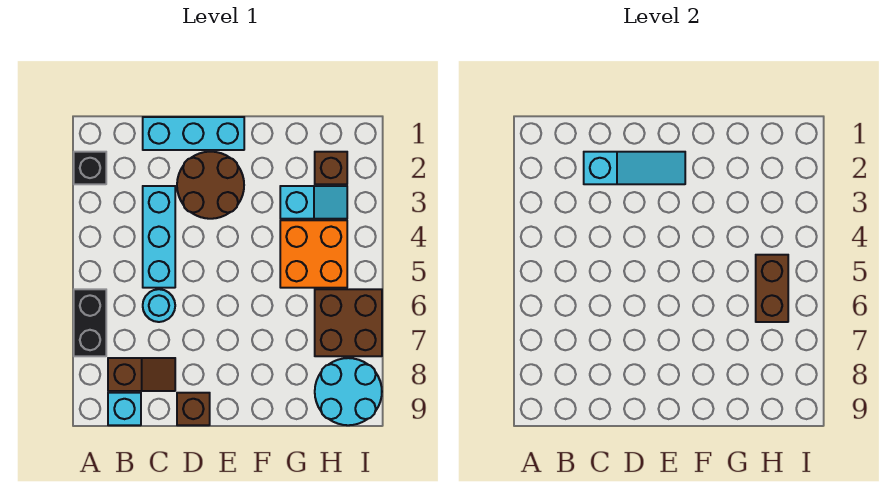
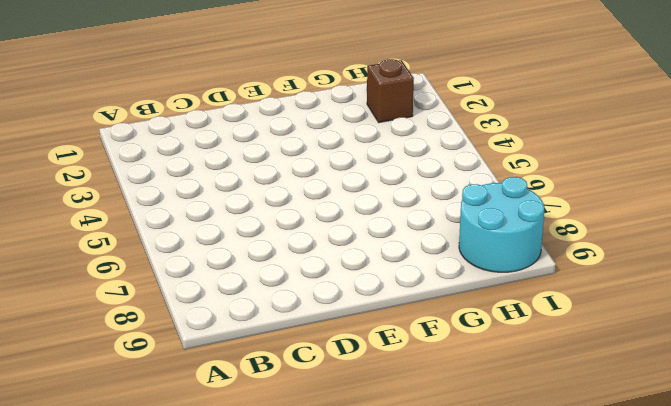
none -> black 1x1 brick [74,152,106,184]
none -> black 1x2 brick [74,289,106,356]
none -> brown 1x2 slope [108,358,175,391]

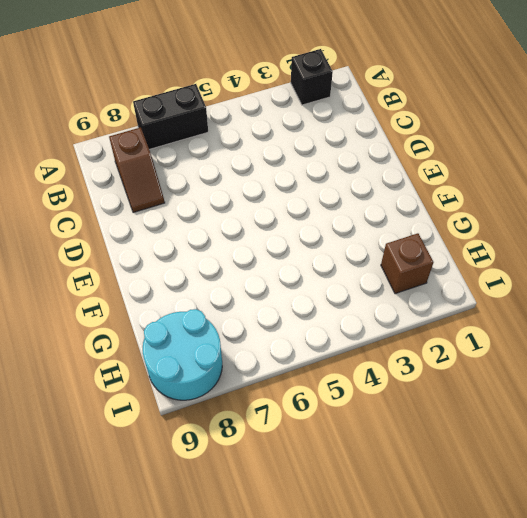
none -> cyan 1x1 brick [108,393,141,425]
none -> cyan 1x3 brick [143,117,244,150]
none -> cyan 1x3 brick [143,186,175,288]

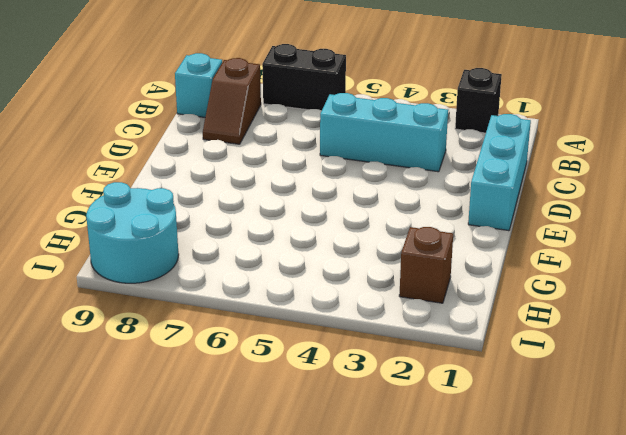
none -> cyan 1x1 round brick [143,289,175,322]
none -> brown 2x2 round brick [177,152,244,219]
none -> brown 1x1 brick [177,393,210,425]

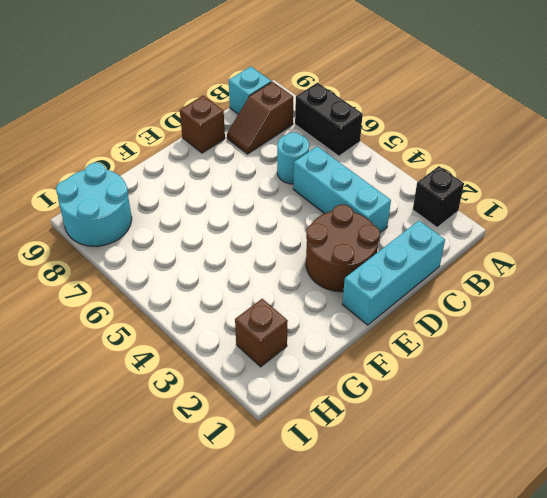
none -> cyan 1x2 slope [280,186,347,219]
none -> orange 2x2 brick [280,220,347,288]
none -> brown 2x2 brick [315,289,382,356]

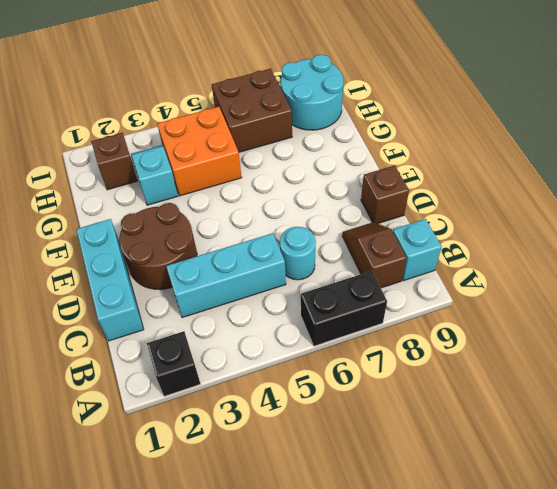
none -> cyan 1x3 slope [584,152,685,184]
none -> brown 1x2 brick [756,255,788,322]

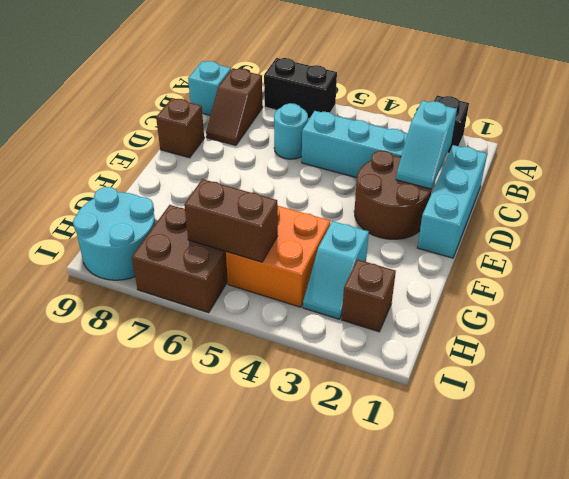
cyan 1x2 slope [396,101,457,189] -> cyan 1x3 slope [584,152,685,184]

